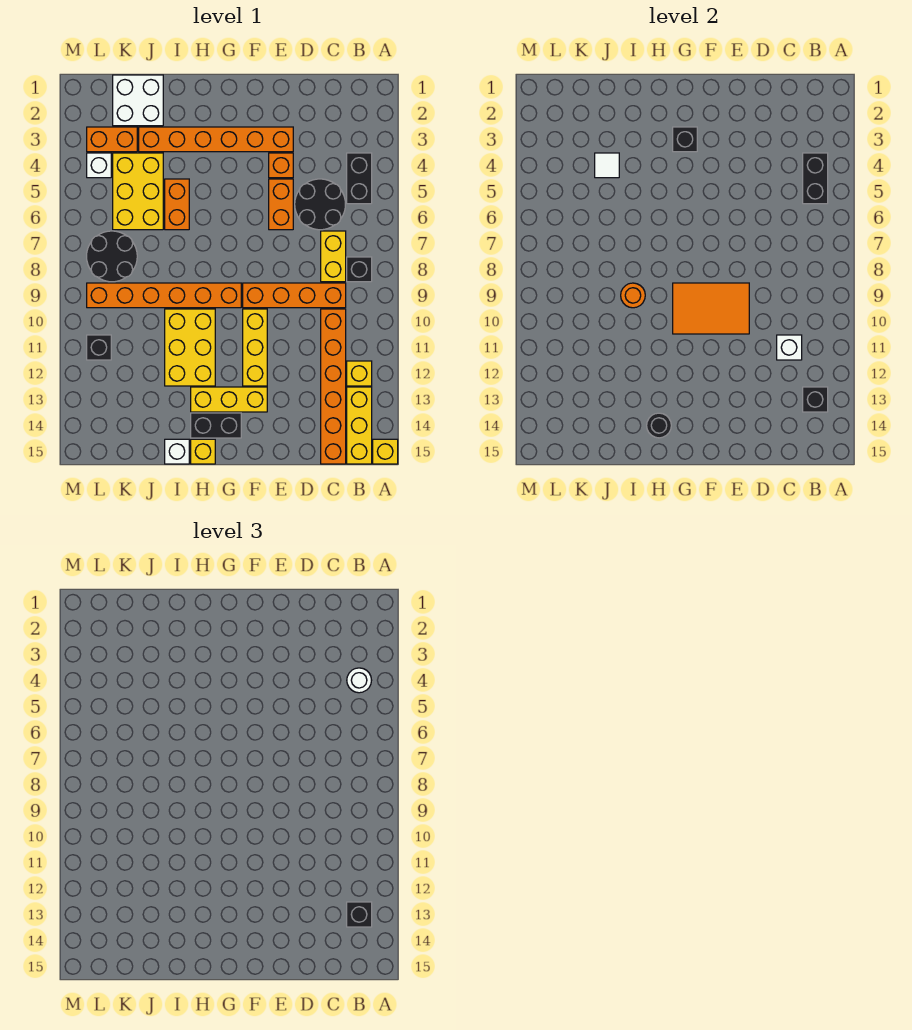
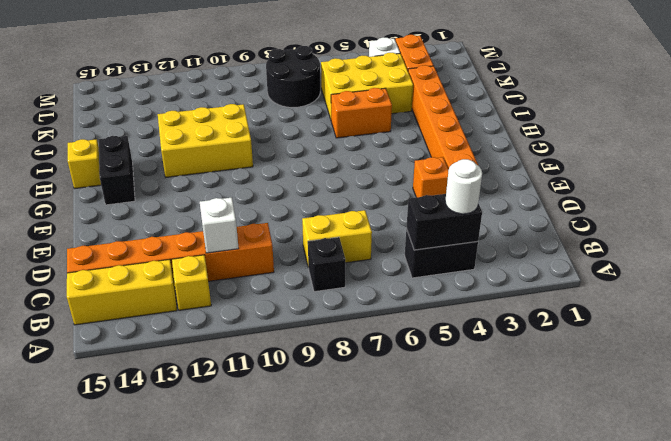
none -> yellow 1x1 brick [373,439,398,464]
none -> black 2x2 round brick [295,179,345,230]
none -> orange 1x4 brick [243,283,346,308]
none -> orange 1x2 brick [269,179,293,230]

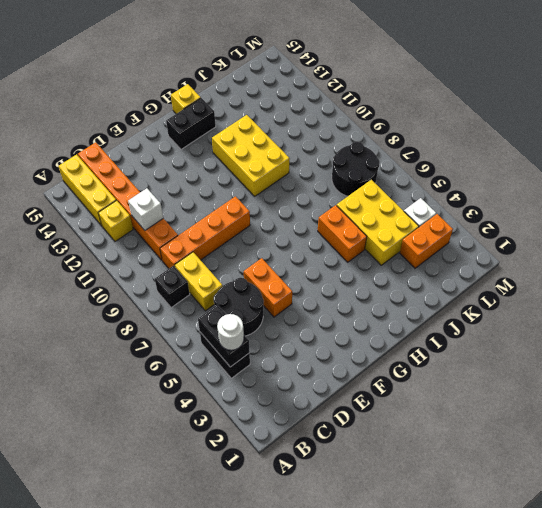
none -> yellow 1x1 brick [373,439,398,464]
none -> orange 1x6 brick [139,127,293,152]
none -> orange 1x1 brick [269,153,293,178]
none -> yellow 1x3 brick [243,309,267,386]

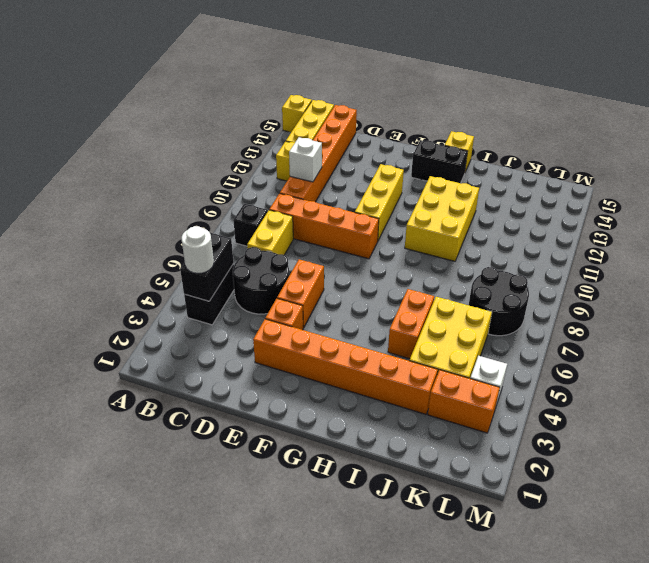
none -> yellow 1x3 brick [191,387,267,412]
none -> orange 1x6 brick [87,283,241,308]
none -> white 1x1 brick [165,439,189,464]
none -> white 2x2 brick [113,75,163,126]

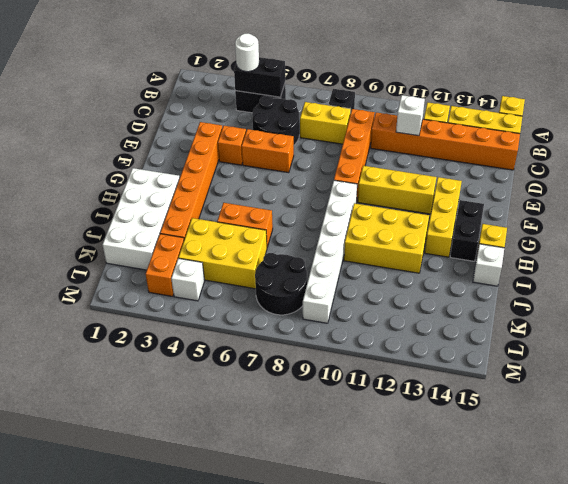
white 1x6 brick [303,180,357,323] -> orange 1x6 brick [87,283,241,308]
white 2x4 brick [103,168,180,270] -> white 2x2 brick [113,75,163,126]
none -> black 1x1 brick [87,335,111,360]
none -> black 1x1 brick [803,387,828,412]
none -> orange 2x3 tile [673,283,749,334]
none -> black 1x1 brick [673,127,697,152]

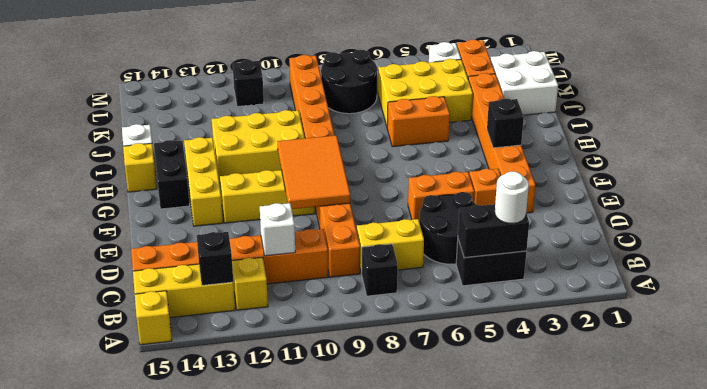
none -> black 1x1 round brick [647,413,671,438]
none -> orange 1x1 round brick [621,283,645,308]
none -> white 1x1 tile [595,153,619,178]
none -> black 1x1 brick [347,902,372,927]

